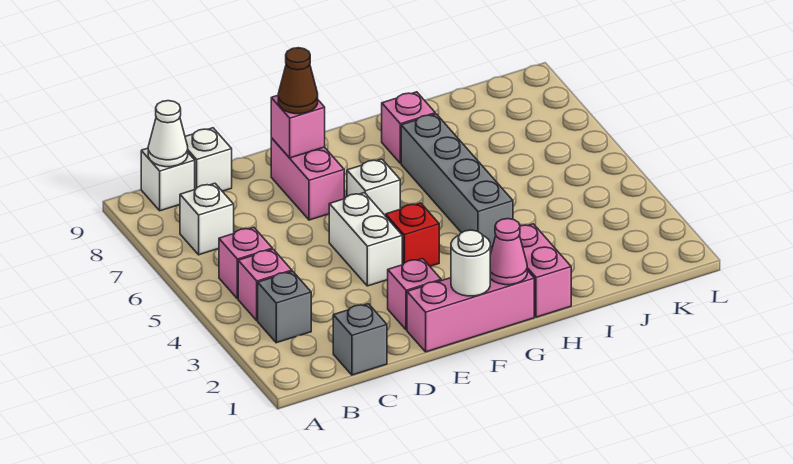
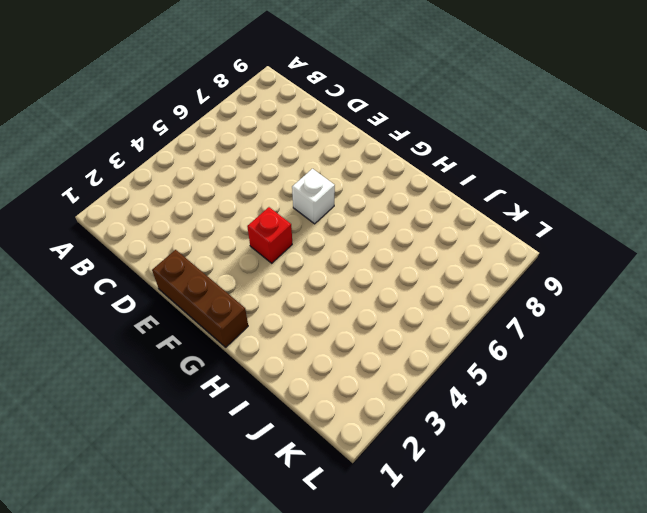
brown 1x3 brick [152,250,248,347] -> pink 1x3 brick [407,270,534,352]
none -> grey 1x1 brick [258,271,311,343]
none -> pink 1x1 brick [238,249,292,321]
none -> pink 1x1 brick [219,227,272,299]

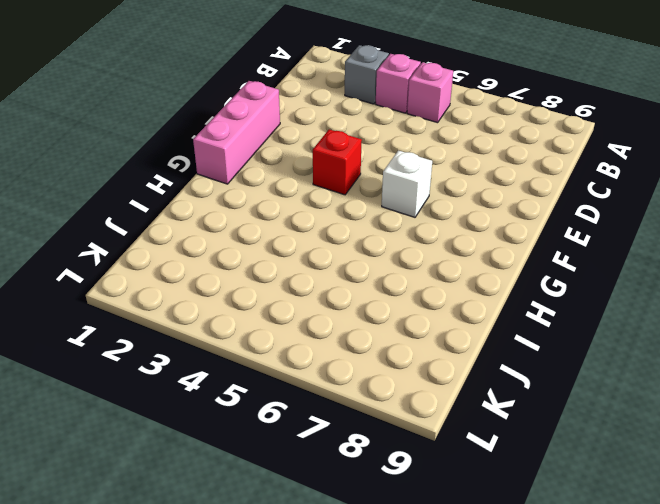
none -> white 1x1 brick [180,183,234,255]
none -> white 1x1 brick [141,148,195,211]
none -> grey 1x1 brick [333,304,387,375]

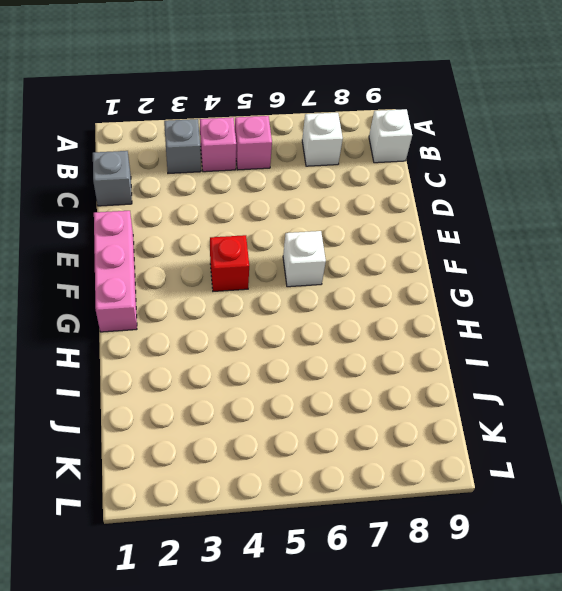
none -> white 1x1 brick [185,128,232,191]
none -> pink 1x1 brick [388,259,441,330]
none -> white 1x2 brick [329,193,402,286]

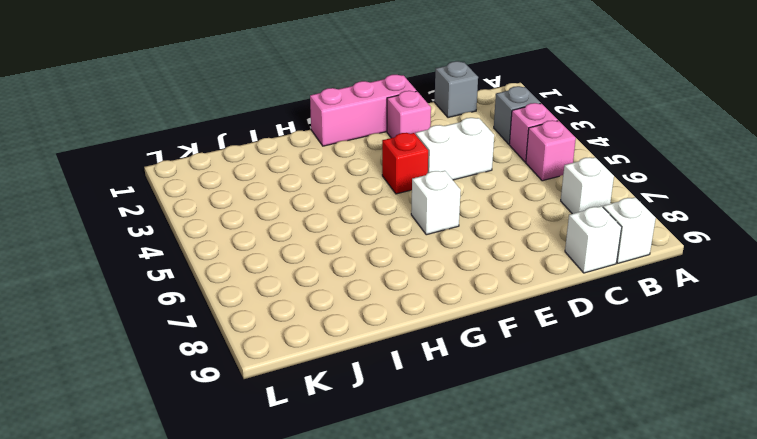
white 1x2 brick [416,118,494,180] -> white 1x2 brick turned to [329,193,402,286]
none -> pink 1x2 brick [271,138,344,220]
none -> pink 1x2 brick [520,224,571,317]
none -> grey 1x4 brick [401,114,513,247]

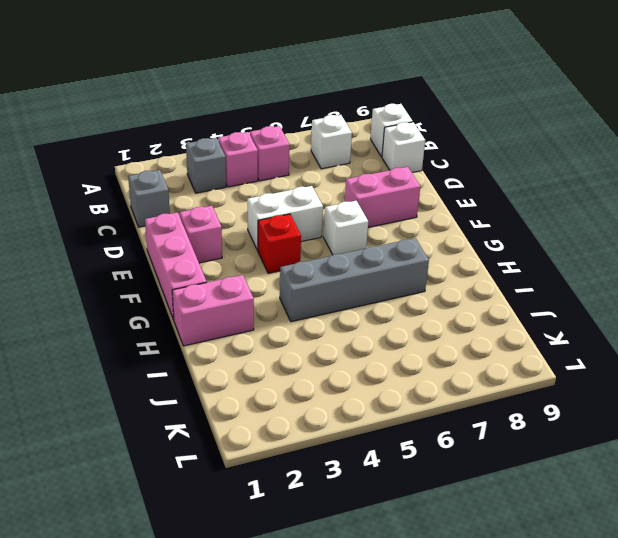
none -> pink 1x1 brick [382,92,435,163]
none -> white 1x1 cone [148,101,188,167]
none -> pink 1x1 brick [271,95,325,158]

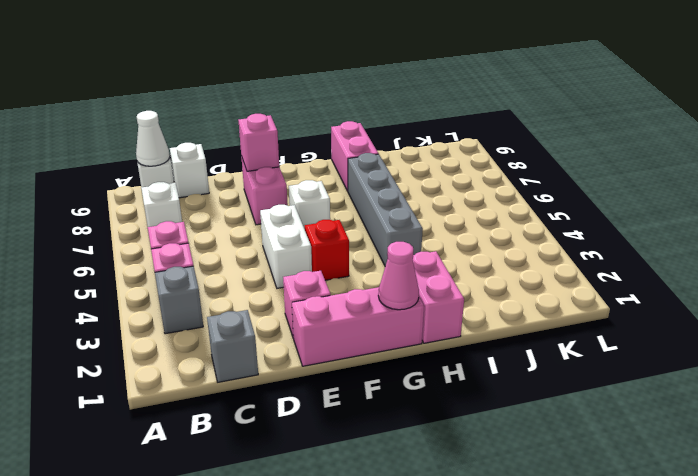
pink 1x2 brick [331,121,379,191] -> pink 1x1 brick [382,92,435,163]
none -> white 1x1 round brick [451,230,490,296]
none -> brown 1x1 cone [278,48,318,114]

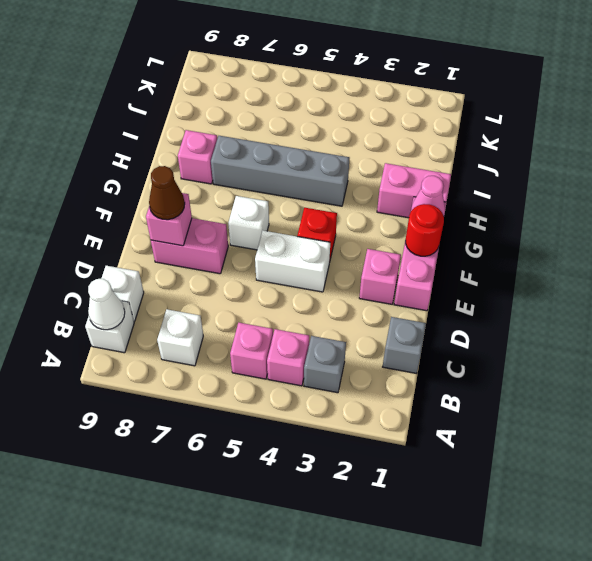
red 1x1 round brick [406,204,444,256] -> white 1x1 round brick [451,230,490,296]

